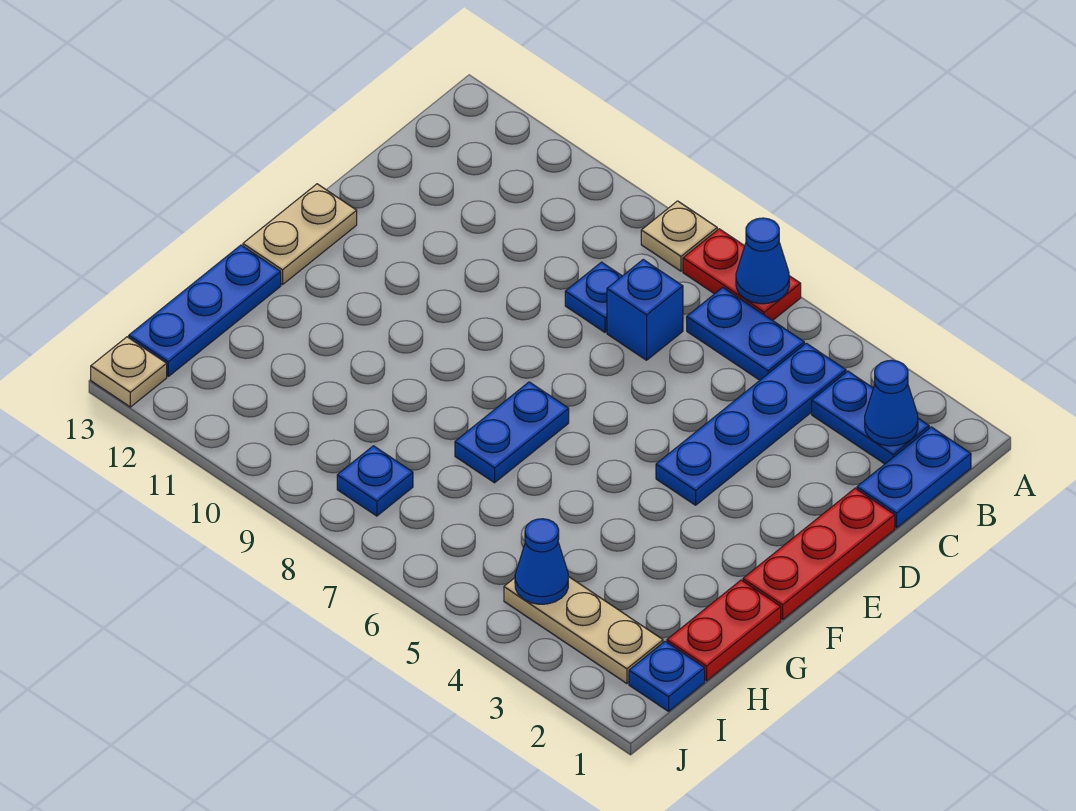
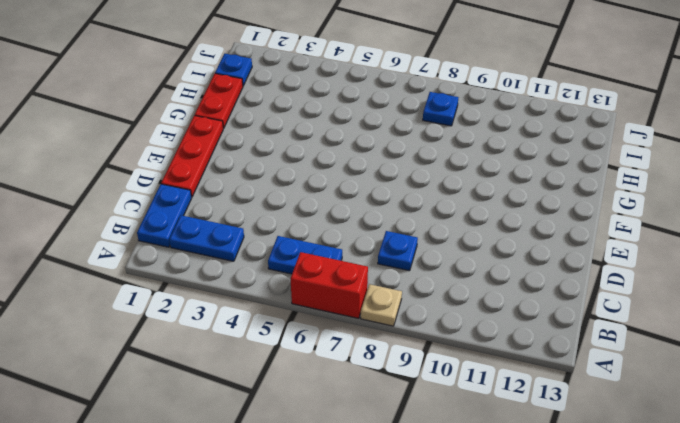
red 1x2 brick [291,252,368,318] -> red 1x2 plate [683,229,801,321]
none -> blue 1x4 plate [656,343,846,505]
none -> blue 1x1 brick [607,260,683,360]
none -> tan 1x2 plate [243,184,357,285]

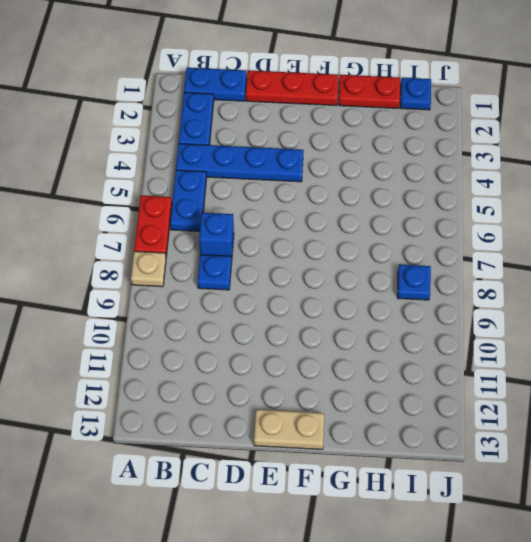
none -> blue 1x2 plate [455,382,569,483]
none -> blue 1x3 plate [129,245,281,376]
none -> tan 1x3 plate [504,576,663,684]

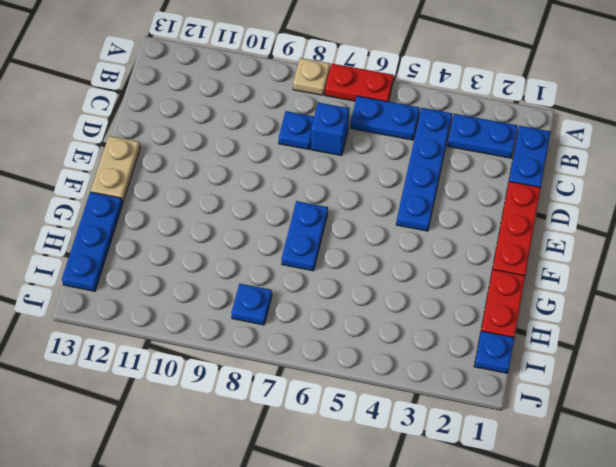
none -> tan 1x3 plate [504,576,663,684]
none -> tan 1x1 plate [91,337,167,407]
none -> blue 1x1 cone [736,218,789,304]

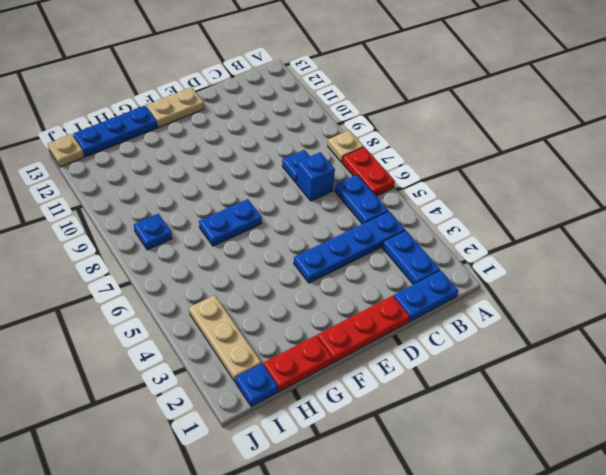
none -> blue 1x1 cone [736,218,789,304]
none -> blue 1x1 cone [865,360,918,446]
none -> blue 1x1 cone [515,519,568,604]

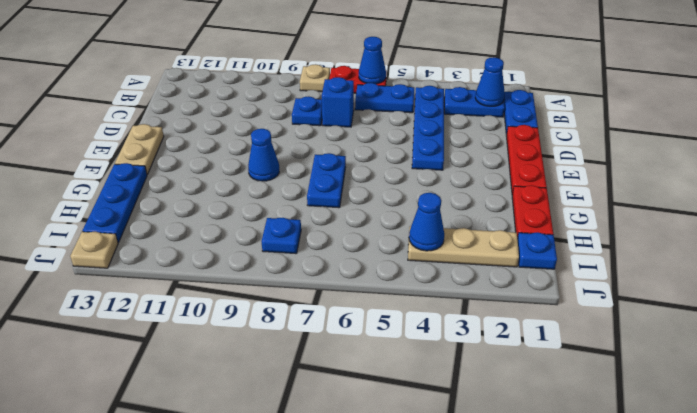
blue 1x1 cone [248,129,279,181] -> none

